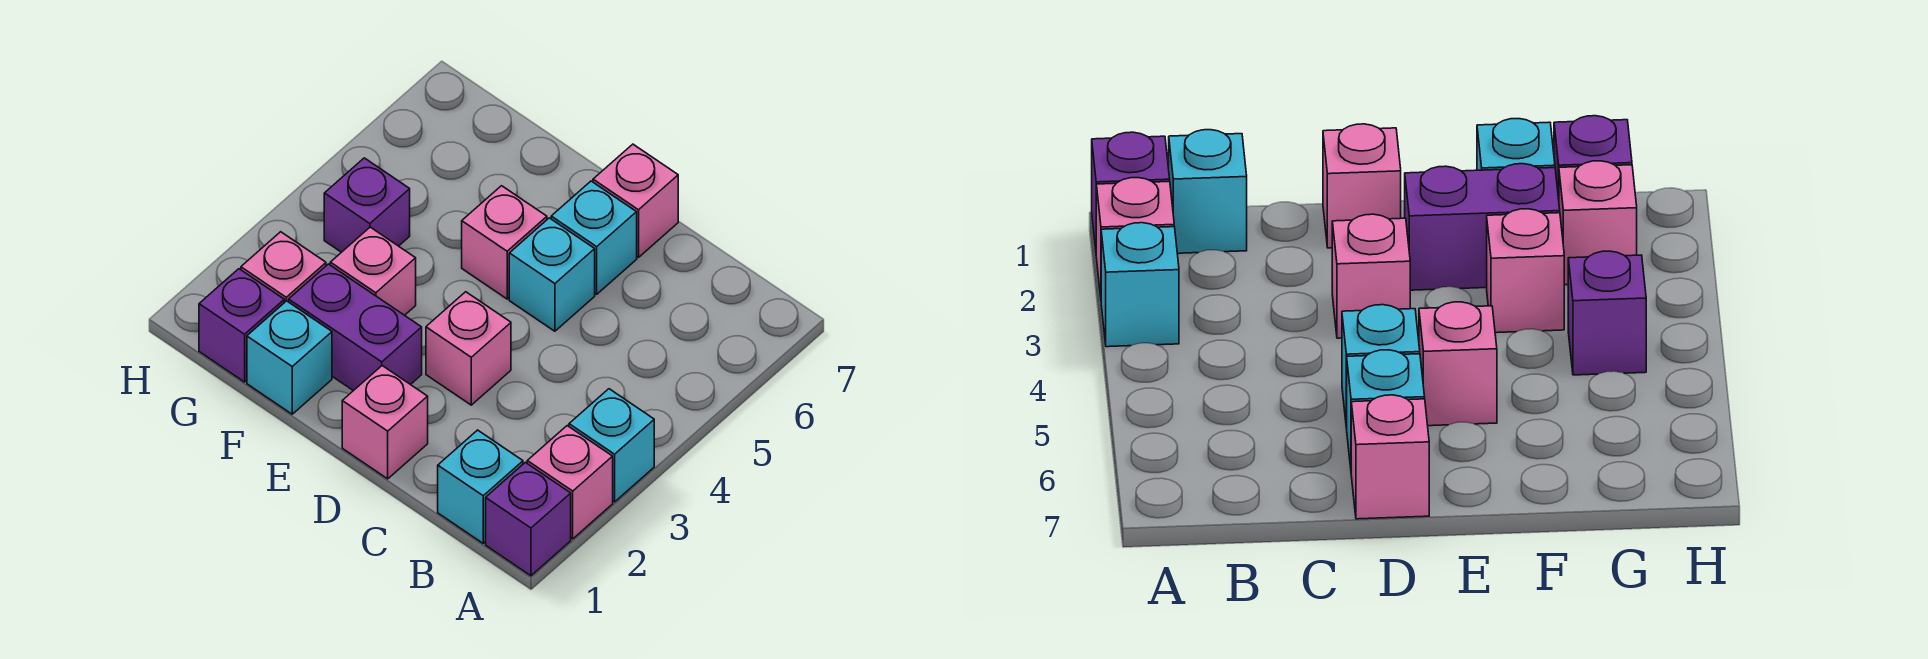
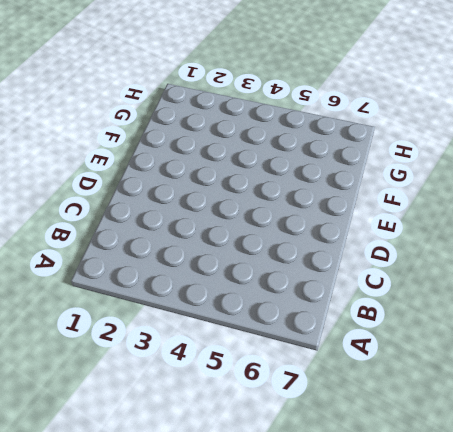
none -> purple 1x1 brick [486,462,571,576]
none -> pink 1x1 brick [527,426,613,539]
none -> cyan 1x1 brick [569,389,654,502]

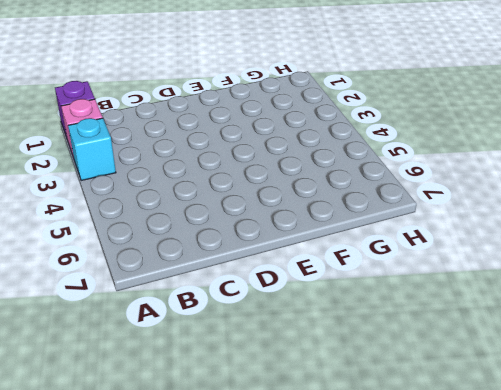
none -> cyan 1x1 brick [438,430,523,543]
none -> pink 1x1 brick [342,366,428,479]
none -> pink 1x1 brick [426,292,511,405]

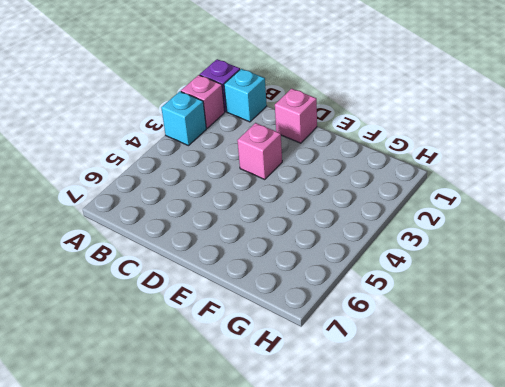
none -> cyan 1x1 brick [509,218,595,331]
none -> cyan 1x1 brick [551,181,637,294]
none -> pink 1x1 brick [593,144,678,258]

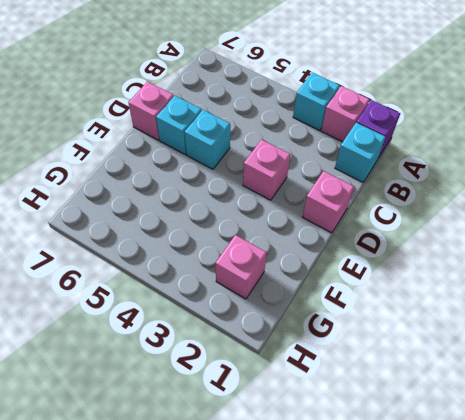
none -> purple 1x2 brick [289,264,422,391]
none -> pink 1x1 brick [462,186,547,299]
none -> cyan 1x1 brick [247,301,332,414]

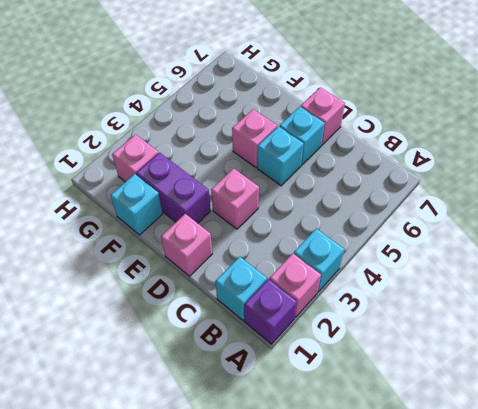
none -> pink 1x1 brick [330,227,416,315]
none -> purple 1x1 brick [199,269,284,382]
none -> purple 1x1 brick [324,158,410,252]

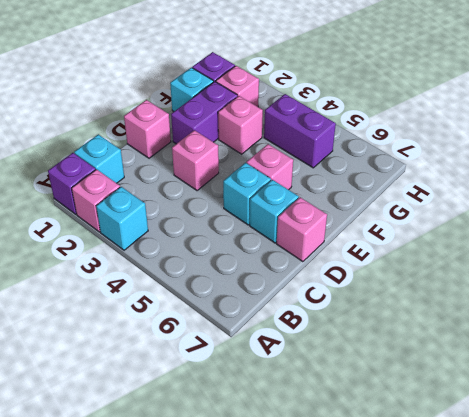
purple 1x2 brick [264,94,336,168] -> purple 1x1 brick [324,158,410,252]

